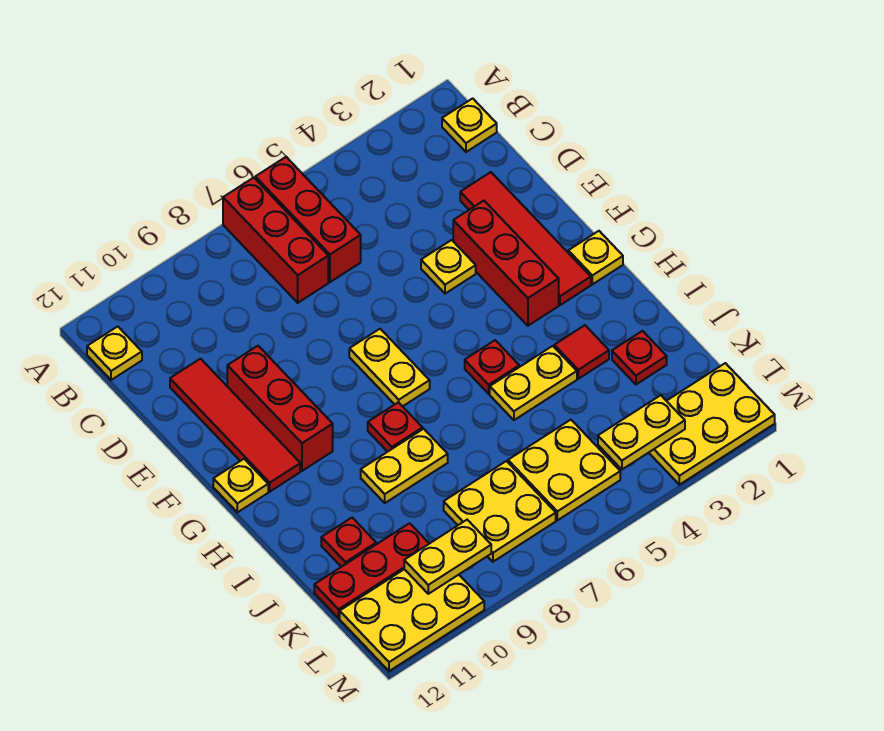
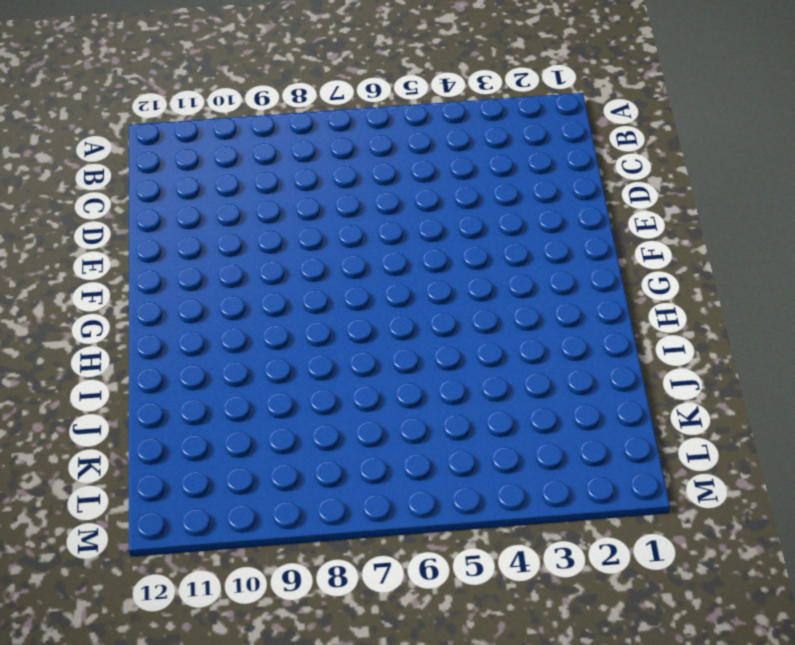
none -> red 1x3 brick [255,157,361,282]
none -> red 1x3 brick [223,178,328,303]
none -> yellow 1x1 plate [442,98,497,152]

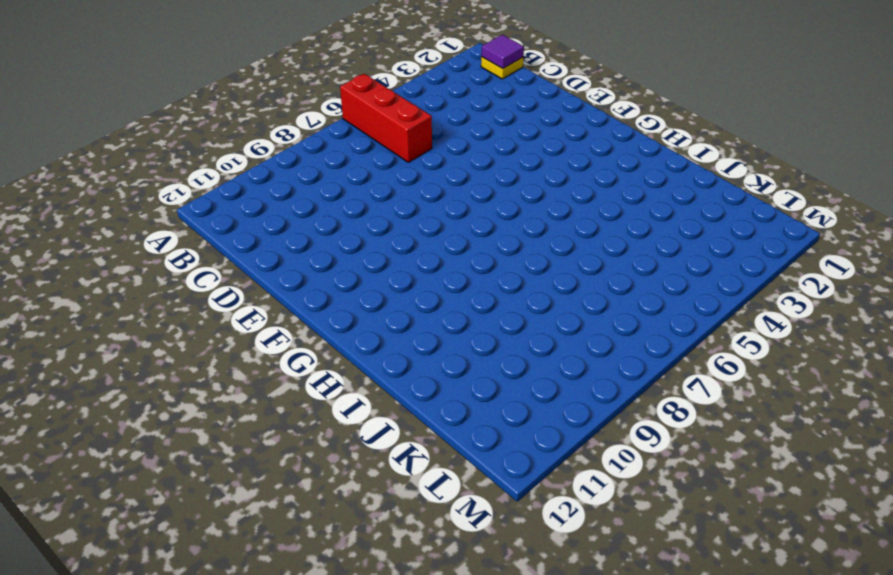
purple 1x1 tile [481,35,524,69] -> none
none -> red 1x3 brick [223,178,328,303]
none -> yellow 1x1 plate [87,326,142,380]
none -> red 1x4 tile [460,172,591,305]

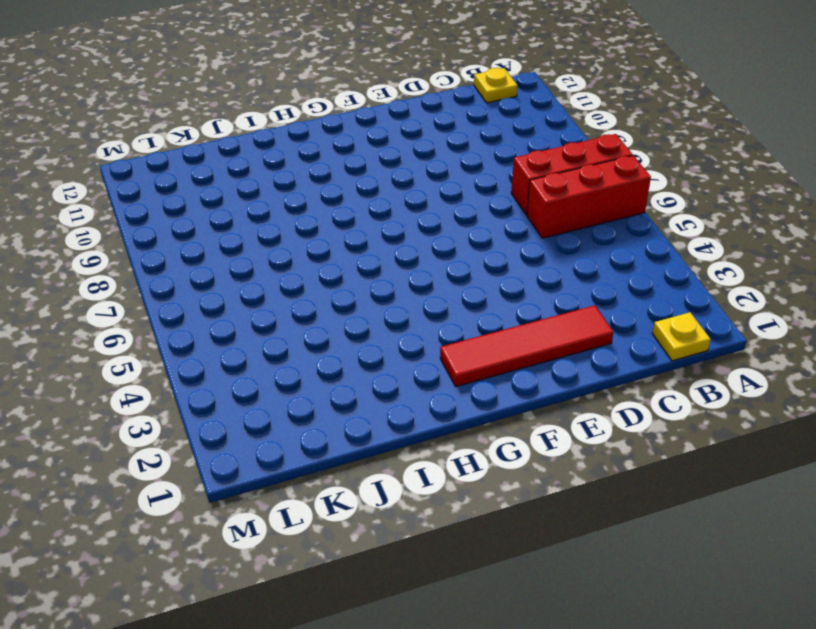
none -> red 1x4 tile [170,359,300,492]
none -> red 1x3 brick [453,201,559,326]
none -> yellow 1x1 plate [421,240,476,294]

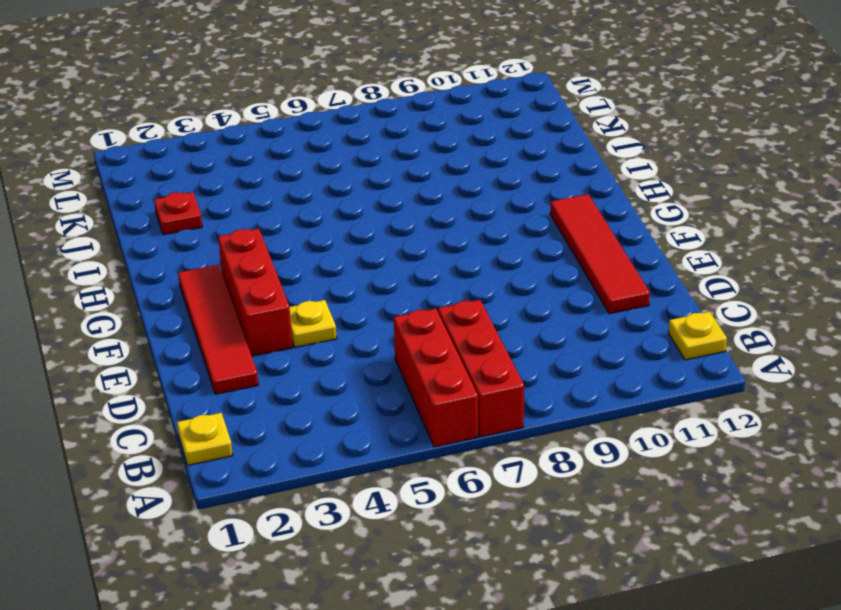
none -> red 1x3 brick [227,346,333,471]
none -> yellow 1x2 plate [349,329,430,406]
none -> yellow 1x1 plate [568,231,623,284]

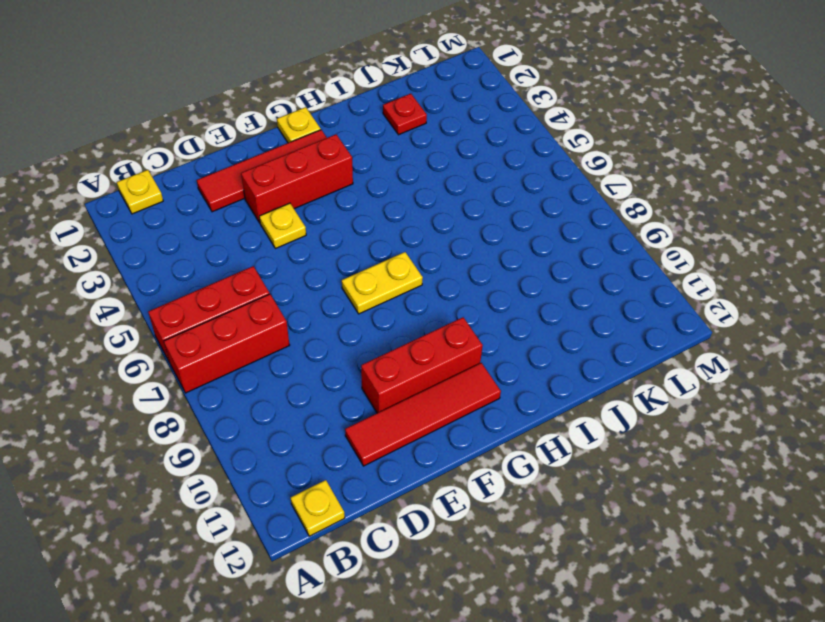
none -> yellow 1x1 plate [213,459,268,512]
none -> red 1x1 plate [465,340,519,394]
none -> red 1x1 plate [368,402,423,452]

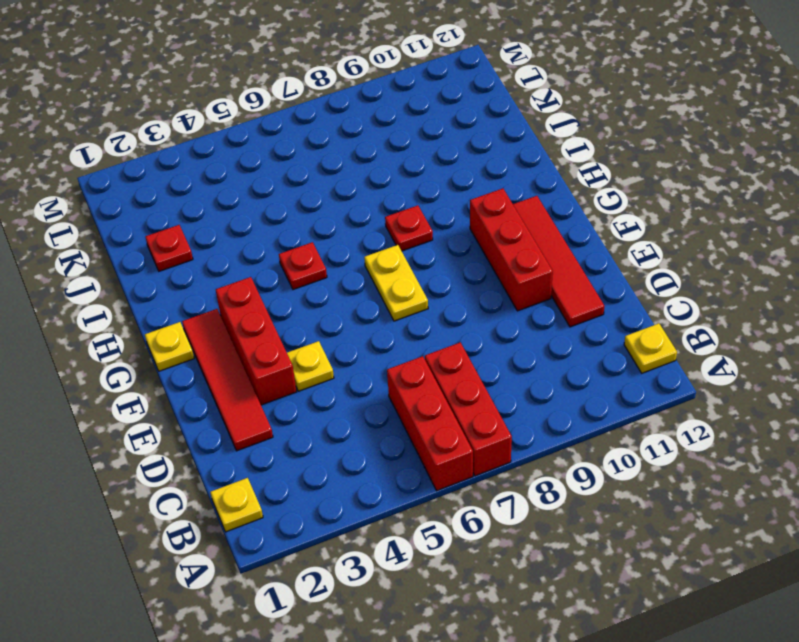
none -> yellow 1x1 plate [213,459,268,512]
none -> red 1x1 tile [554,325,609,379]
none -> yellow 1x2 plate [490,346,577,420]

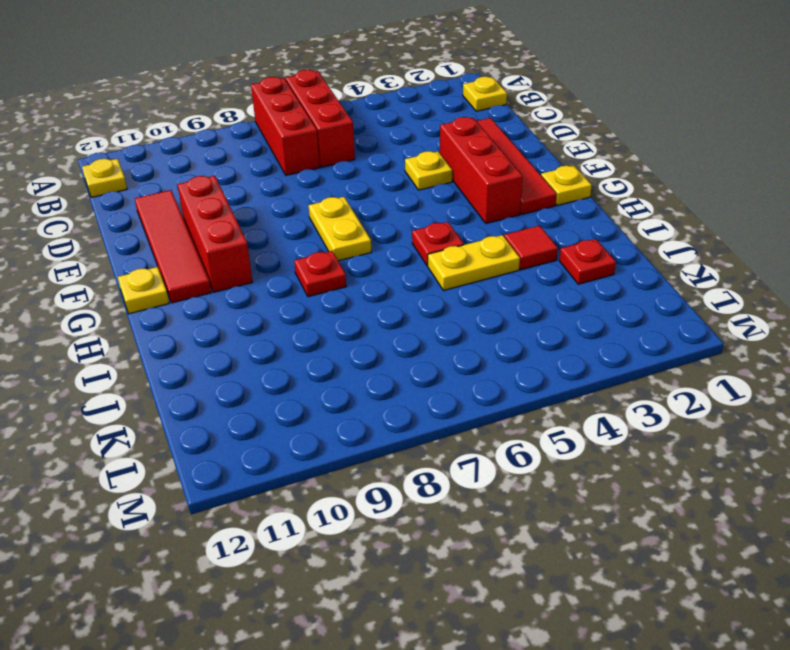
none -> yellow 1x2 plate [361,429,448,503]
none -> red 1x1 plate [321,518,376,567]
none -> yellow 2x2 plate [508,420,620,520]

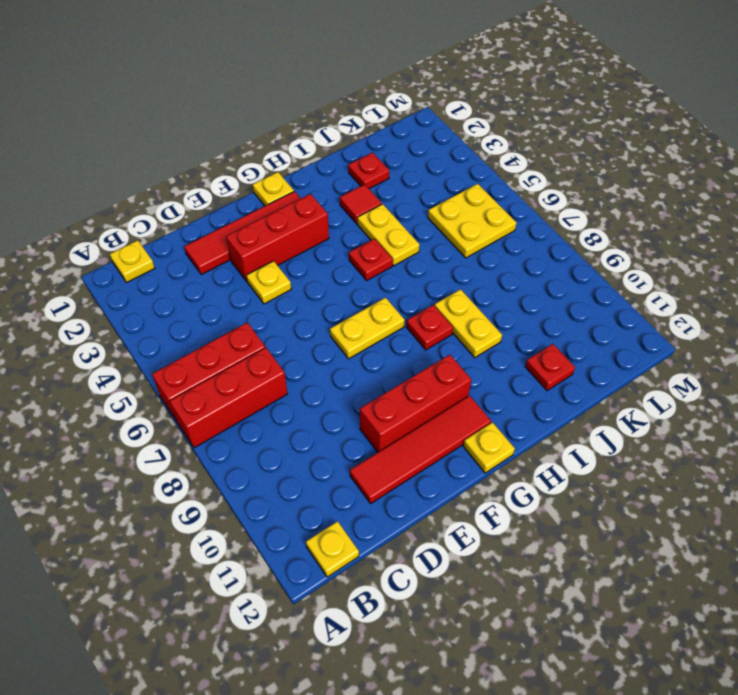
none -> yellow 2x2 plate [444,461,556,562]
none -> red 1x3 plate [314,523,429,618]
none -> yellow 2x3 plate [649,363,775,485]

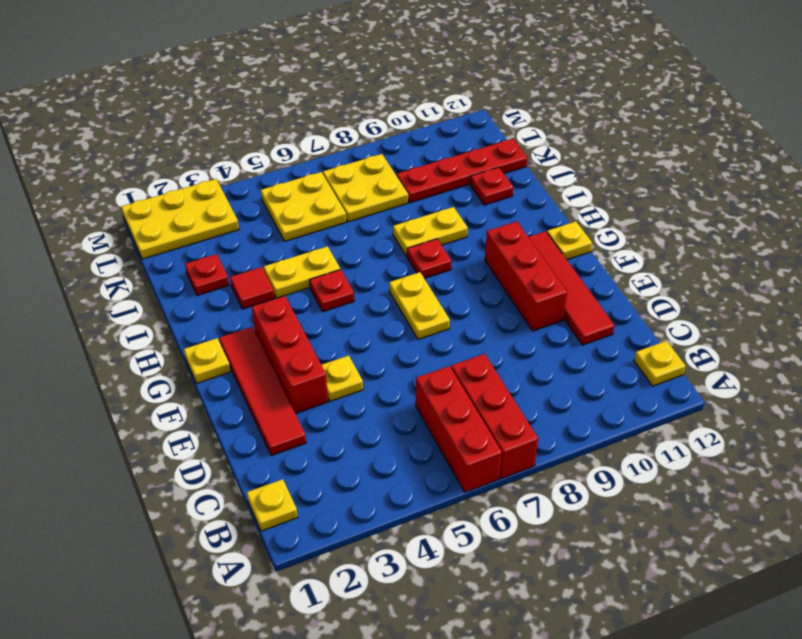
red 1x4 plate [397,139,527,203] -> red 1x3 plate [314,523,429,618]
none -> yellow 2x3 plate [340,569,484,671]
none -> yellow 1x2 plate [598,395,685,469]
none -> yellow 1x2 plate [404,520,491,594]

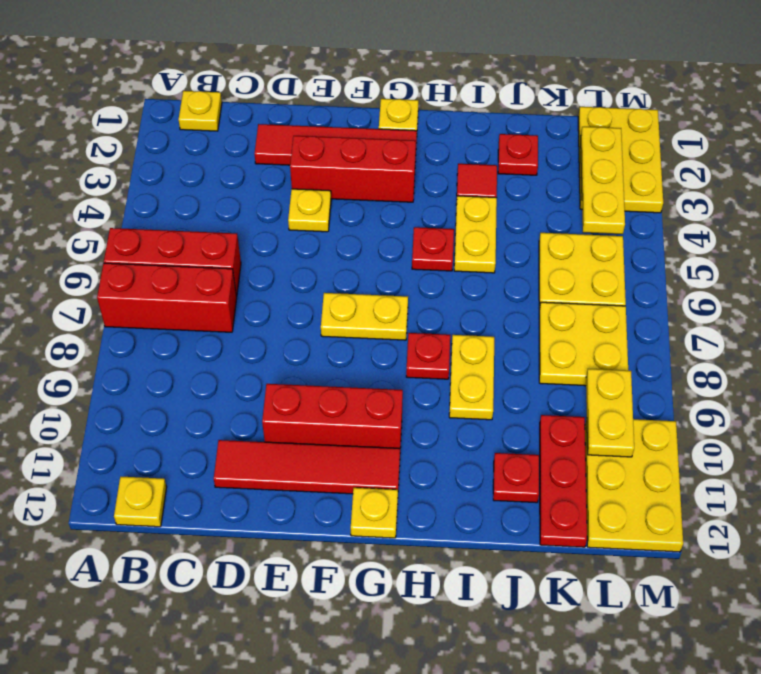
yellow 1x3 plate [581,127,625,234] -> yellow 1x2 plate [598,395,685,469]

